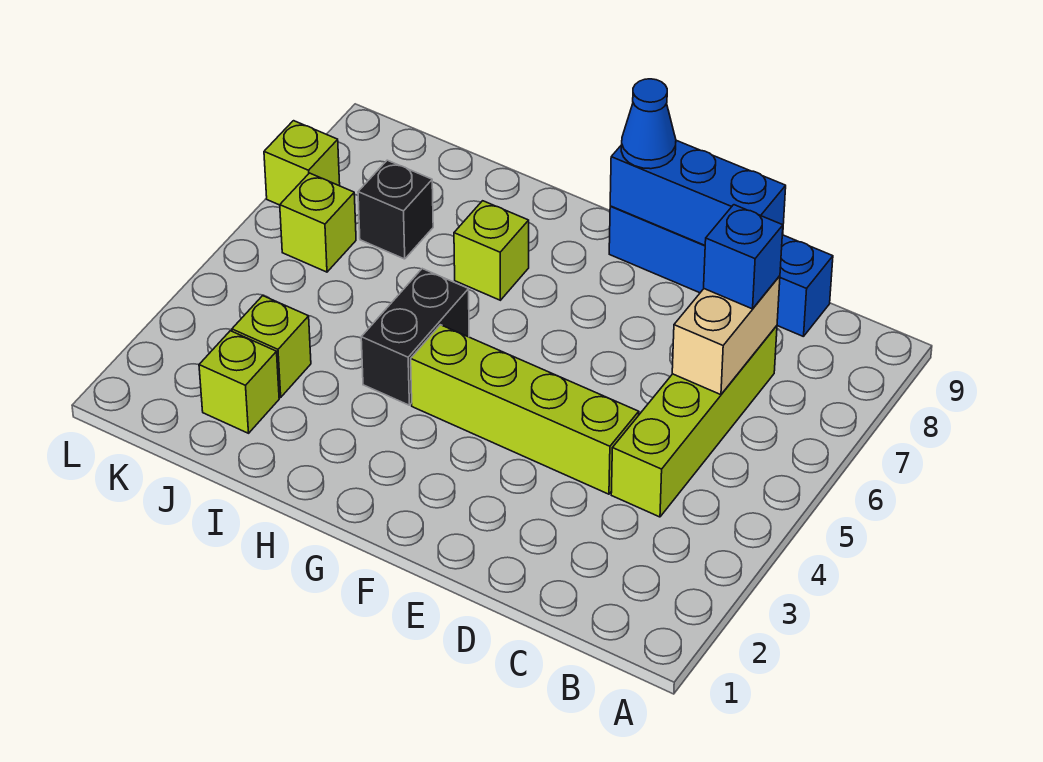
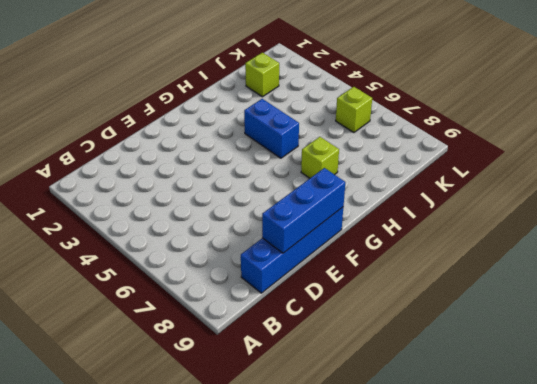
blue 1x2 brick [244,99,299,158] -> black 1x2 brick [361,269,469,405]
none -> lime 1x4 brick [611,326,777,517]
none -> lime 1x4 brick [411,325,639,494]
none -> lime 1x1 brick [232,296,311,397]

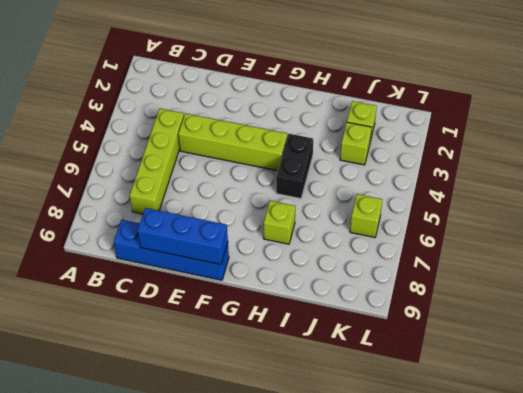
none -> black 1x1 brick [358,160,433,259]
none -> lime 1x1 brick [264,121,340,205]
none -> tan 1x2 brick [672,276,780,395]

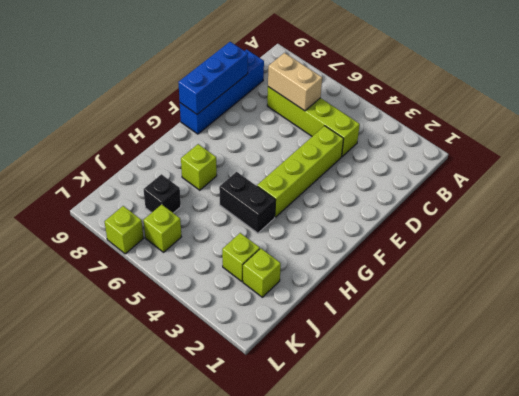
none -> blue 1x1 brick [704,205,783,309]
none -> blue 1x1 cone [621,79,676,169]

